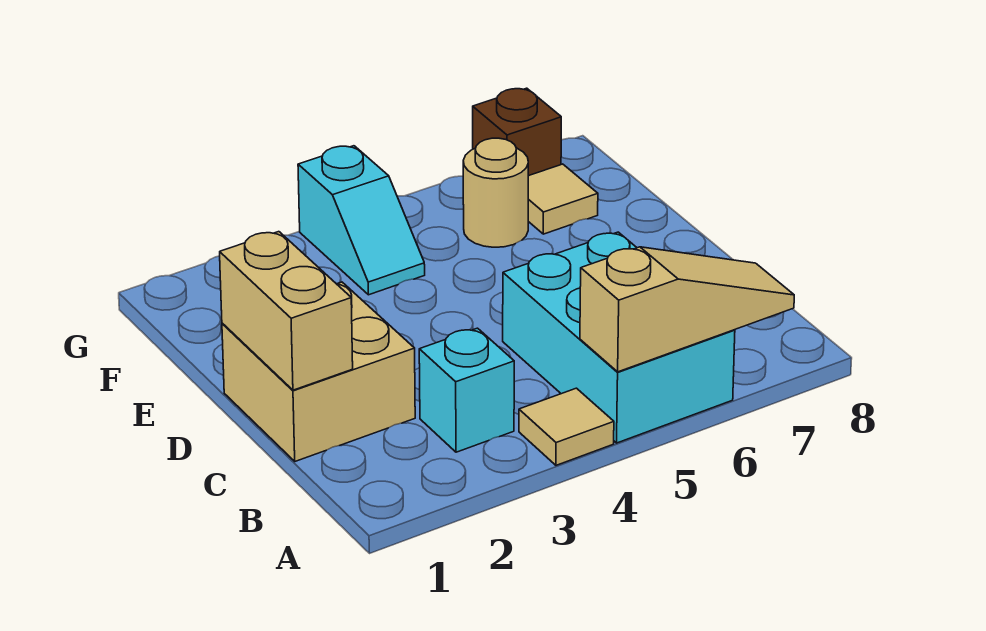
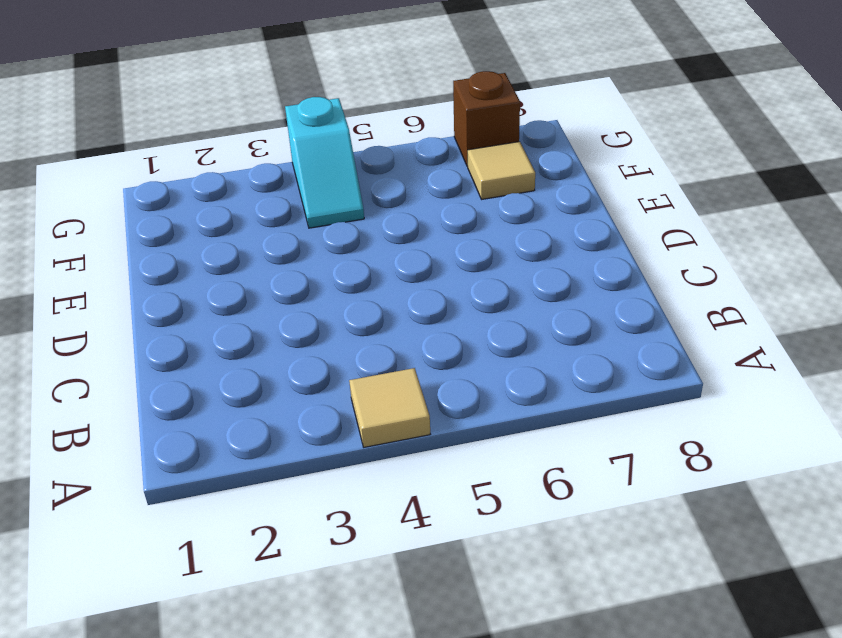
none -> cyan 2x3 brick [503,232,735,443]
none -> cyan 1x1 brick [419,328,514,452]

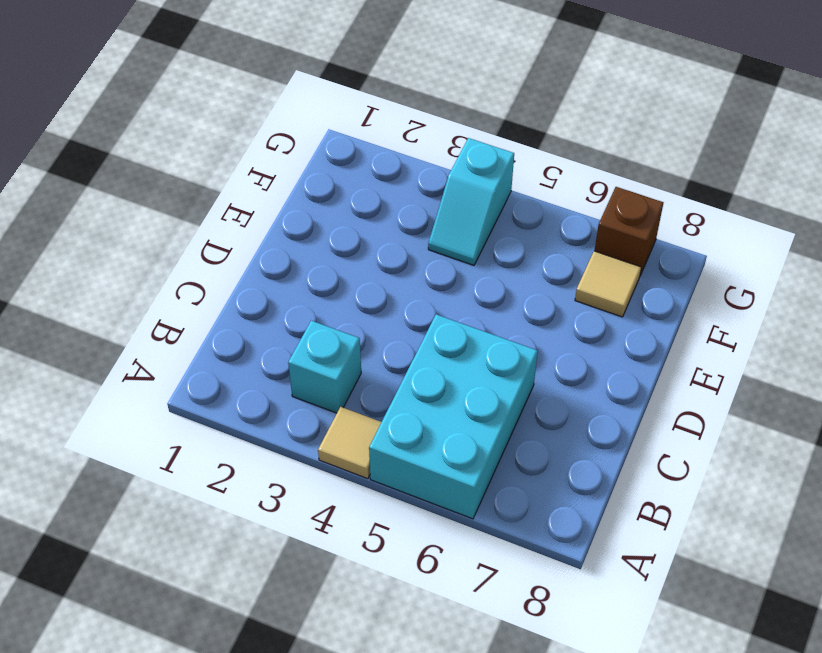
none -> tan 2x2 brick [222,282,415,461]
none -> tan 1x1 round brick [463,138,528,247]

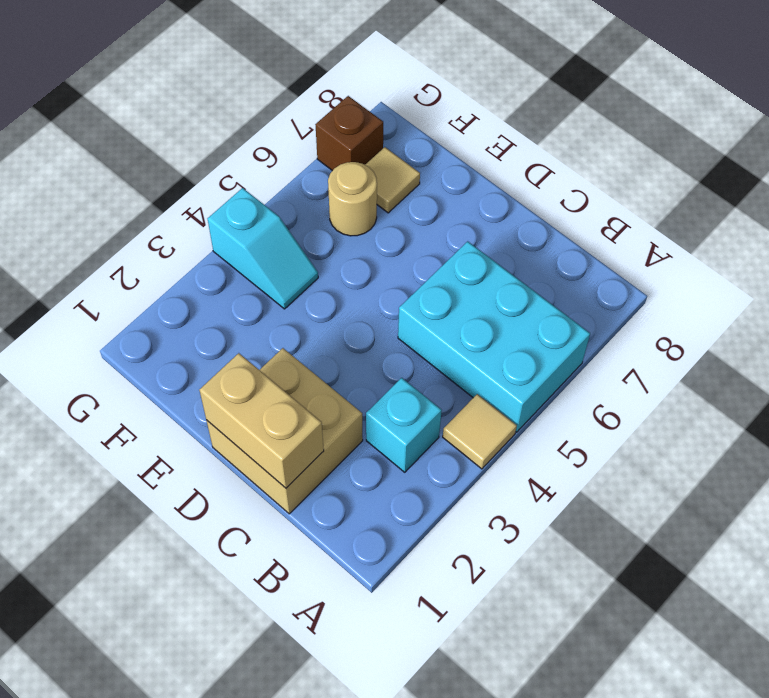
none -> tan 1x3 slope [580,247,794,372]

